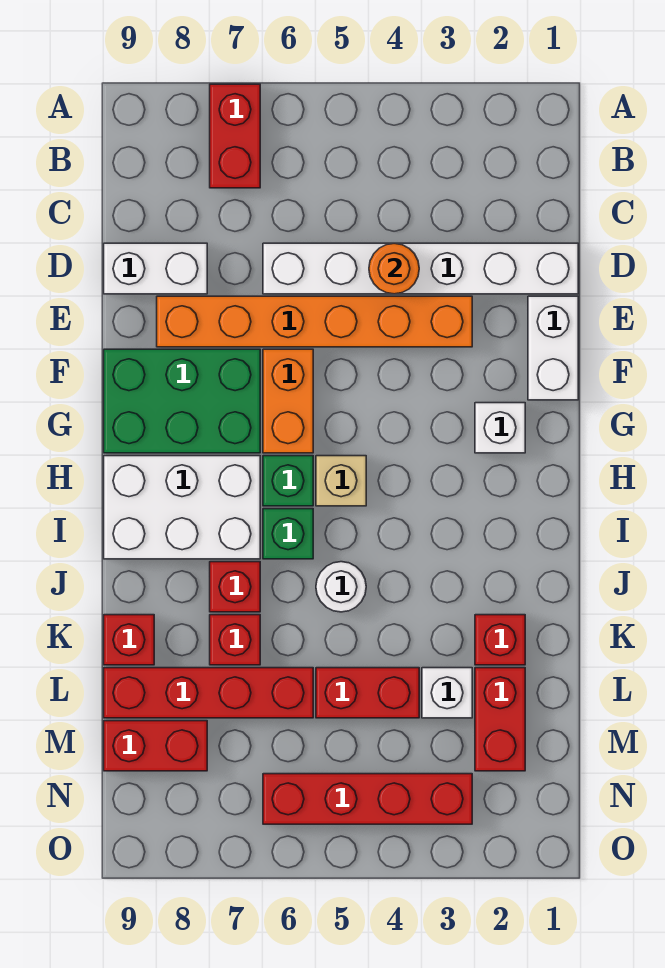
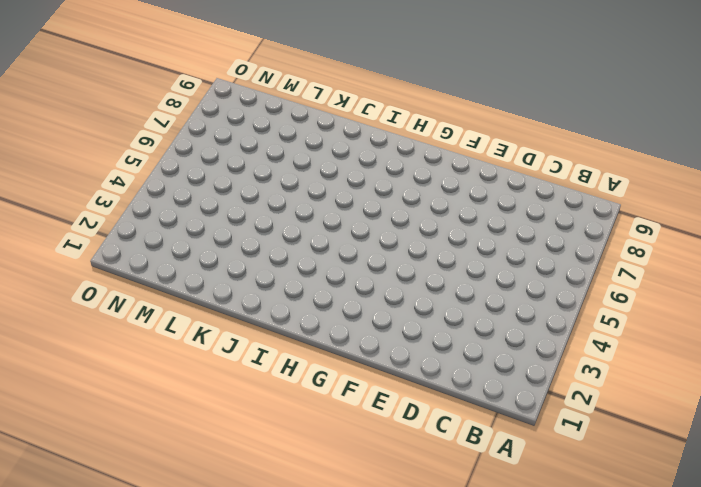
none -> red 1x2 brick [210,84,260,188]
none -> white 1x6 brick [263,243,578,294]
none -> white 1x2 brick [104,243,207,294]

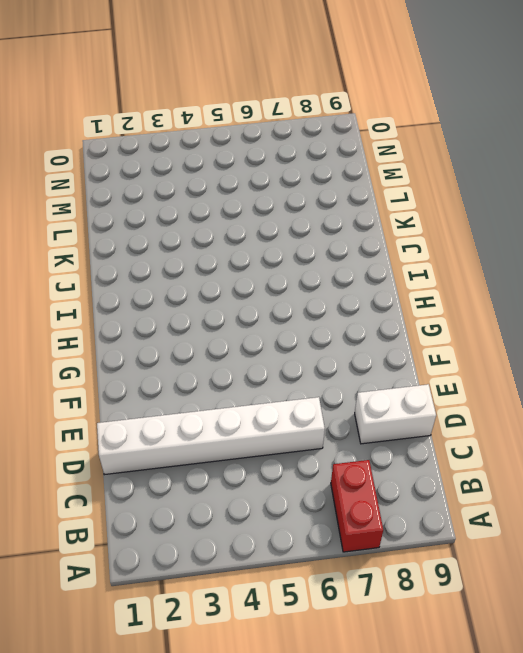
none -> white 1x2 brick [528,296,578,400]
none -> orange 1x6 brick [157,296,472,347]
none -> orange 1x2 brick [263,349,313,453]

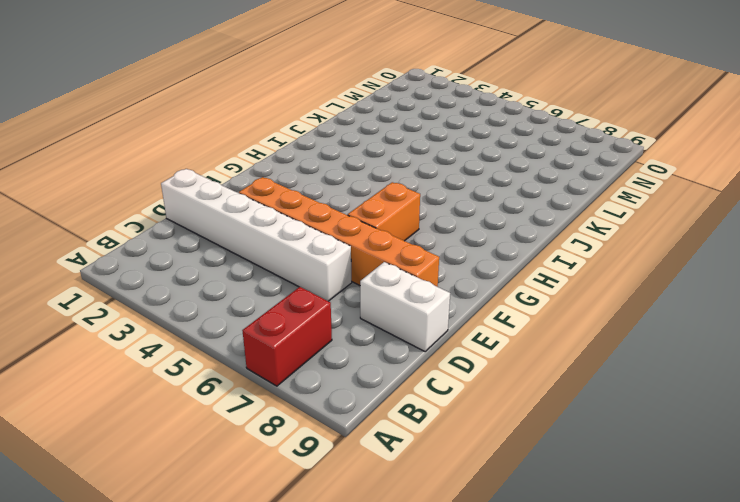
none -> white 1x2 brick [528,296,578,400]
none -> green 2x3 brick [104,349,260,453]
none -> white 1x1 brick [475,403,525,453]

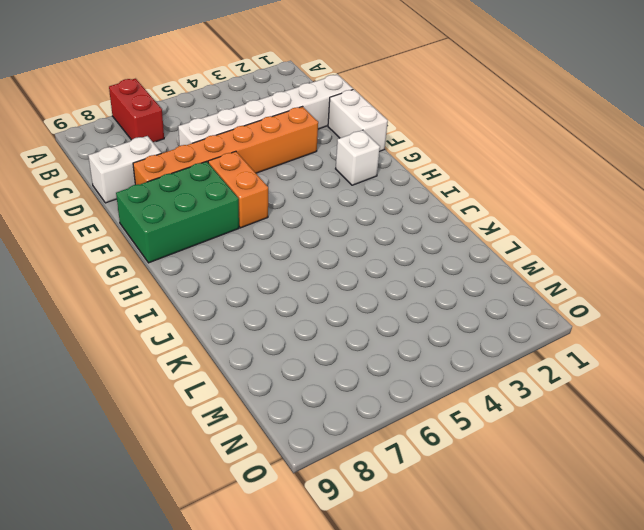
none -> tan 1x1 brick [316,456,366,506]
none -> green 1x1 brick [263,456,313,506]
none -> white 2x3 brick [104,456,260,559]

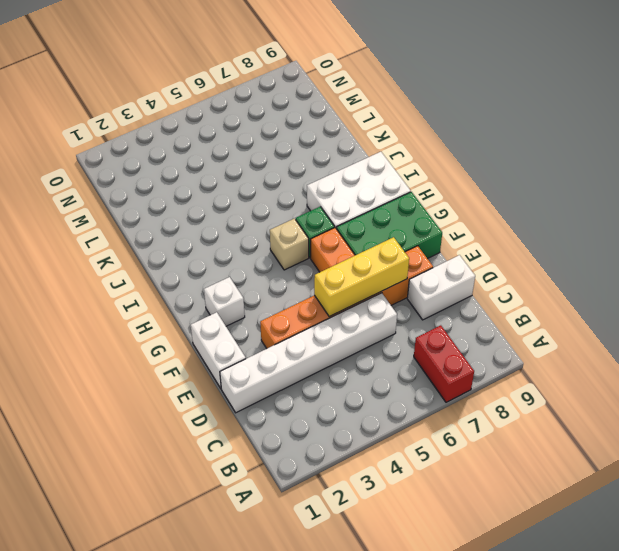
yellow 1x3 brick [314,237,409,317] -> none
none -> green 1x1 brick [263,509,313,559]
none -> white 1x1 round brick [316,562,366,612]
none -> red 1x1 brick [210,562,260,612]

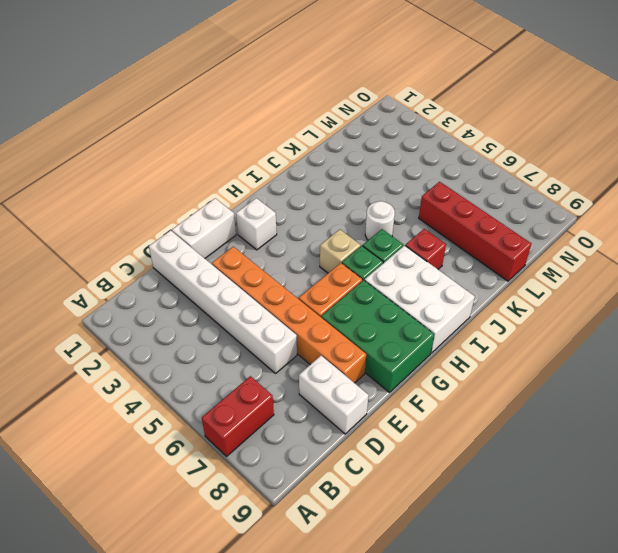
none -> red 1x1 brick [475,615,525,665]
none -> red 1x1 brick [210,615,260,665]
none -> red 1x1 brick [104,615,154,665]

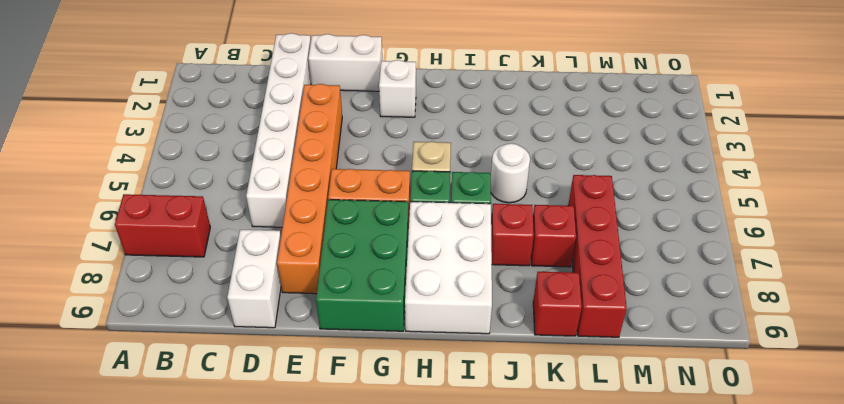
none -> red 1x1 brick [475,615,525,665]
none -> red 1x2 brick [475,668,525,771]
none -> white 1x1 brick [422,668,472,718]

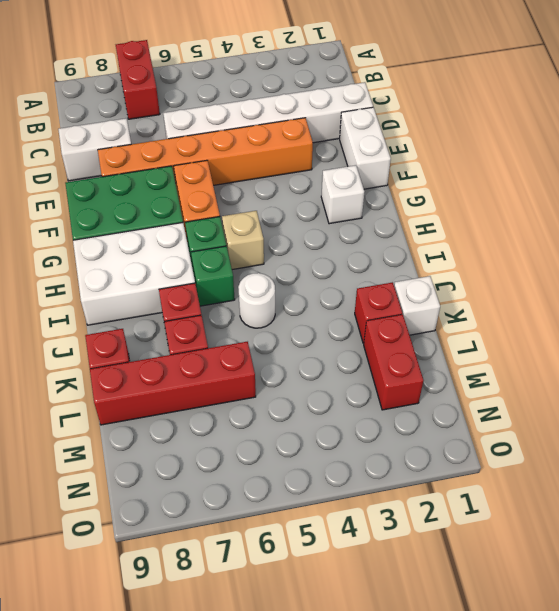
white 1x1 brick [394,276,440,335] -> white 1x1 brick moved to [422,668,472,718]
none -> red 1x2 brick [316,668,419,718]
none -> red 1x2 brick [104,721,207,771]
none -> red 1x4 brick [263,774,472,824]

